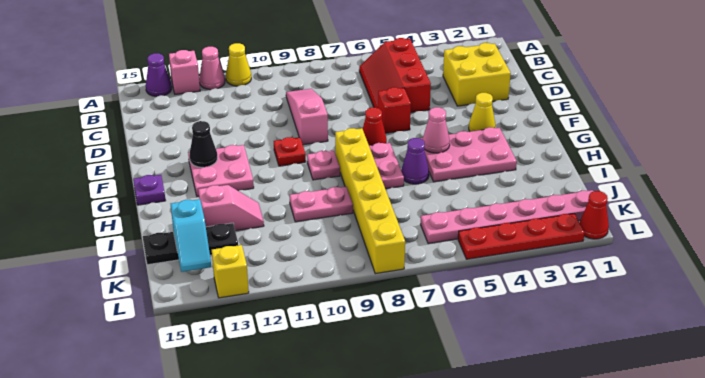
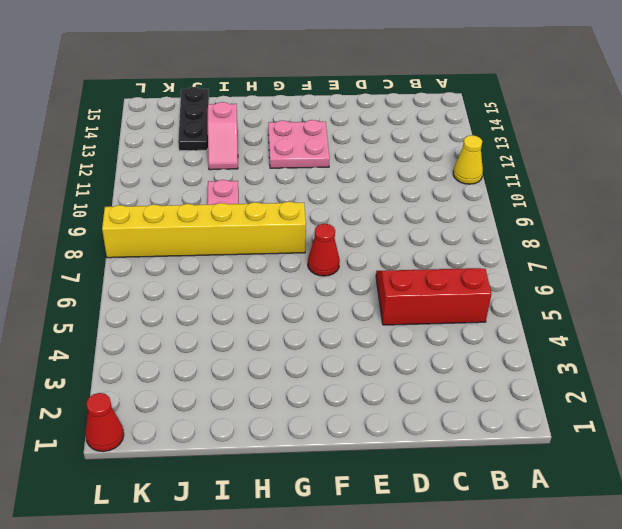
none -> pink 1x1 cone [199,47,225,90]
none -> pink 1x1 brick [169,50,200,94]
none -> purple 1x1 cone [146,53,172,97]

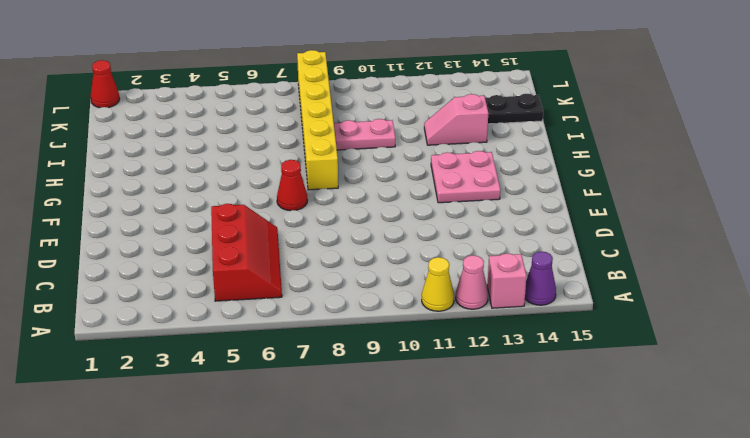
none -> yellow 2x2 brick [443,43,511,106]
none -> pink 1x3 slope [286,89,328,145]
none -> red 1x1 brick [378,87,411,133]

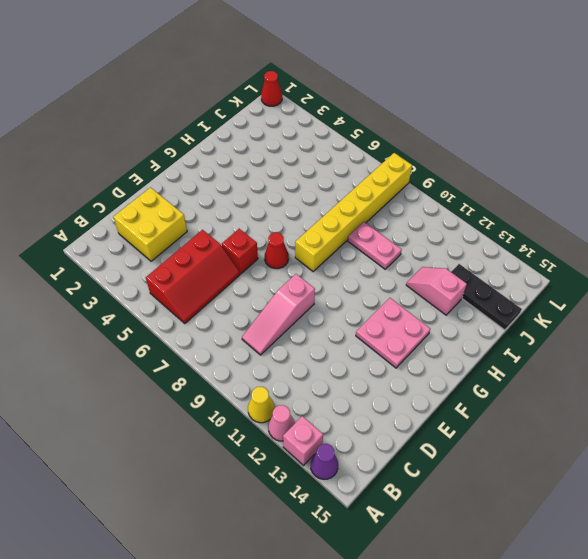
none -> yellow 1x1 cone [469,93,496,132]
none -> red 1x1 plate [274,137,306,166]
none -> pink 2x3 plate [420,127,517,182]

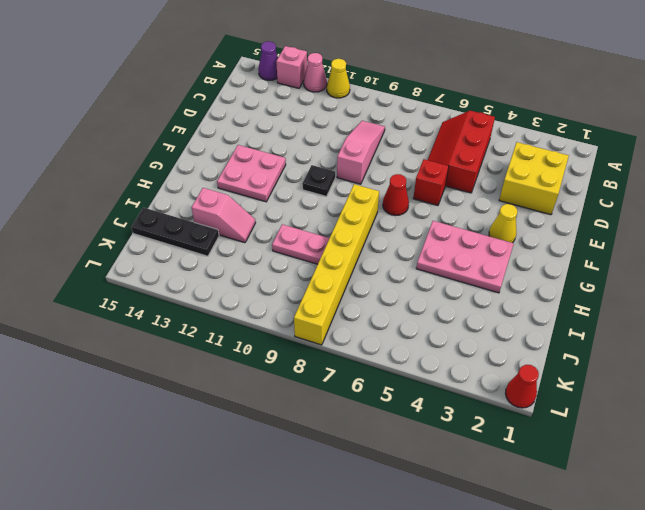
black 1x1 plate [302,165,335,197] -> red 1x1 plate [274,137,306,166]
none -> pink 1x2 plate [369,143,404,189]
none -> pink 1x1 plate [307,151,340,180]
none -> purple 1x1 plate [133,175,166,205]

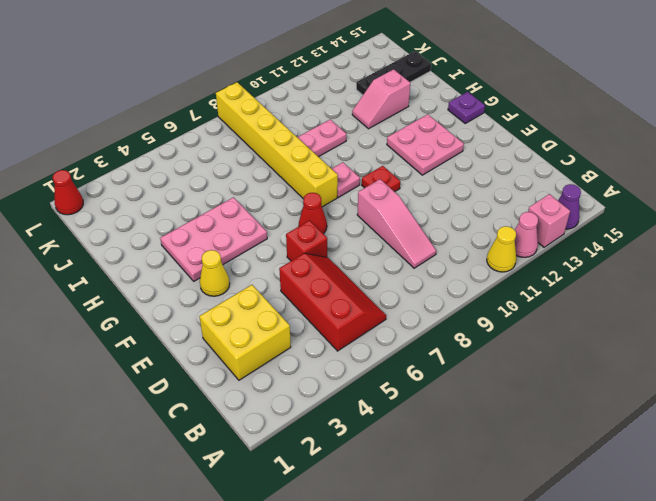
none -> pink 1x2 plate [369,143,404,189]
none -> purple 1x1 cone [401,138,429,184]
none -> pink 1x6 plate [421,190,593,244]

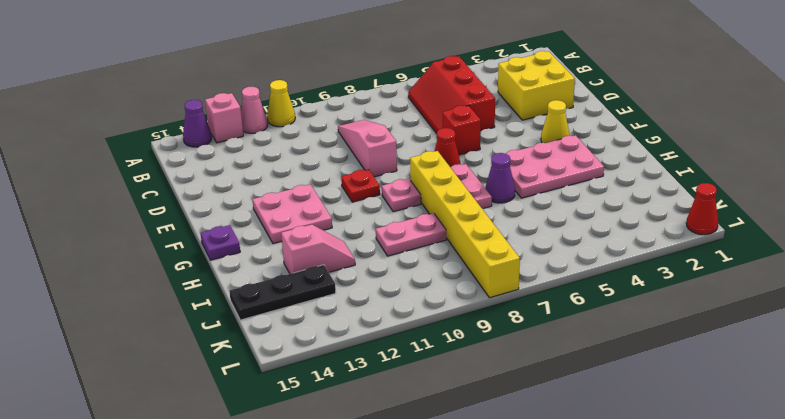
none -> pink 1x6 plate [421,190,593,244]
none -> red 1x4 plate [458,214,585,259]
none -> yellow 1x1 brick [212,245,249,298]

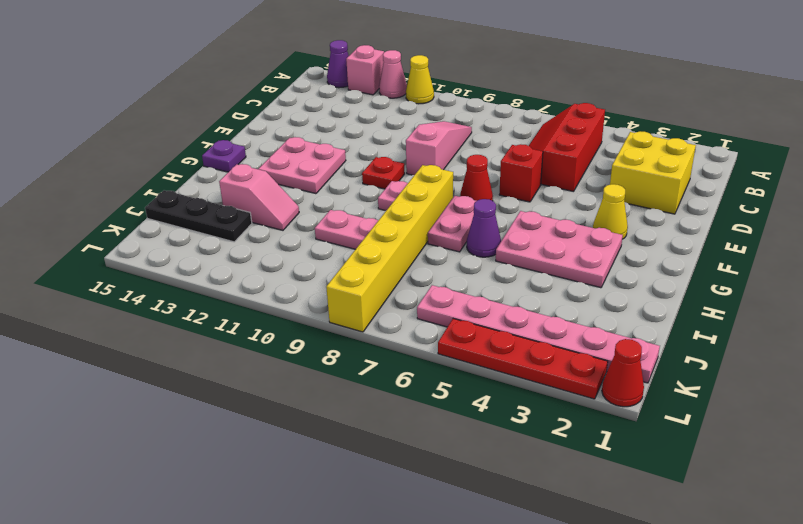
none -> yellow 1x1 brick [212,245,249,298]
none -> black 1x1 cone [190,121,217,167]
none -> pink 1x1 cone [423,107,450,153]

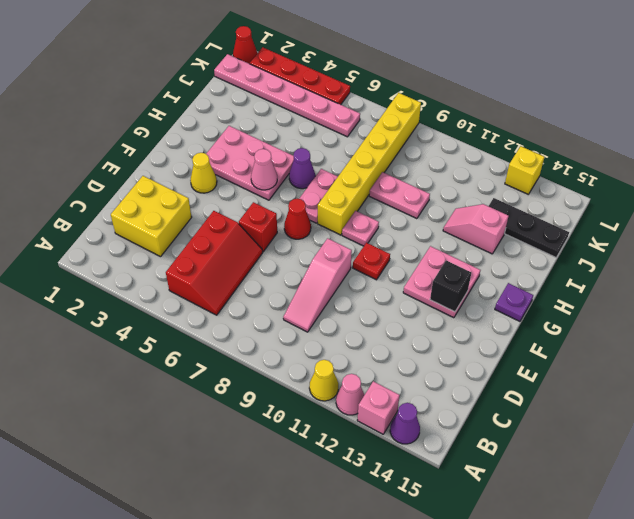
black 1x1 brick [430,261,471,312] -> black 1x1 cone [190,121,217,167]
none -> cyan 1x2 slope [171,199,211,272]

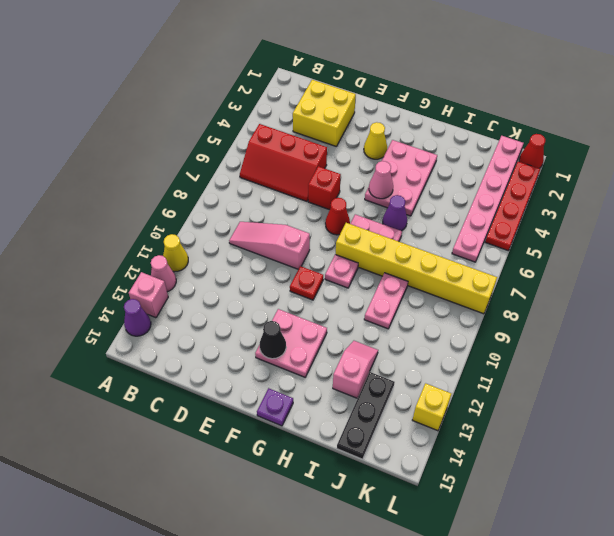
none -> cyan 1x2 slope [171,199,211,272]

